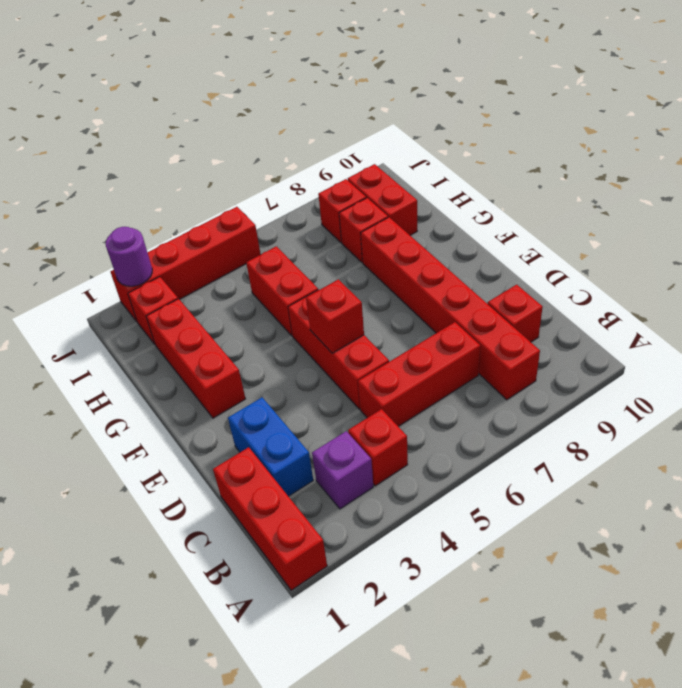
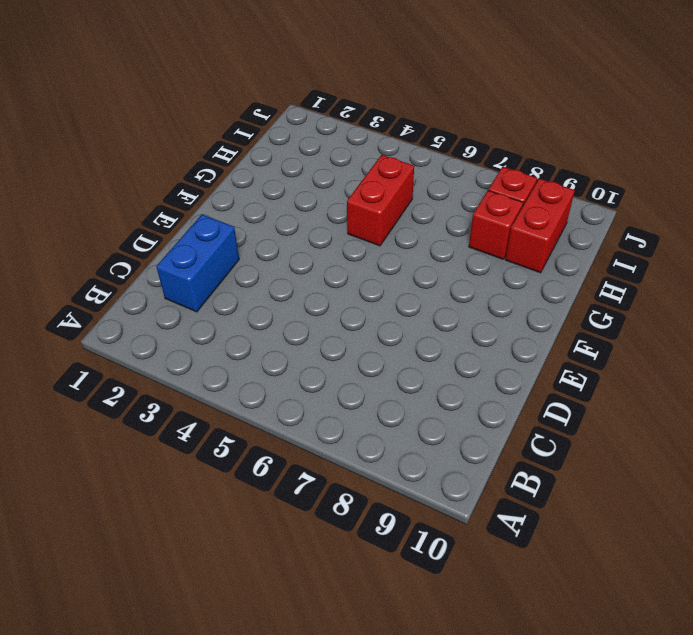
none -> red 1x3 brick [213,447,327,590]
none -> purple 1x1 brick [312,431,373,509]
none -> red 1x1 brick [348,409,408,486]

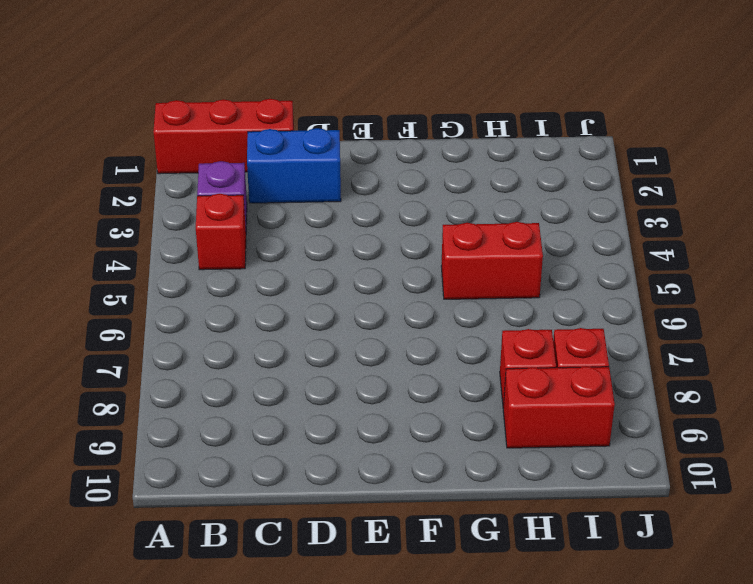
none -> red 1x6 brick [361,217,540,400]
none -> red 1x3 brick [358,322,480,426]
none -> red 1x1 brick [488,285,543,342]

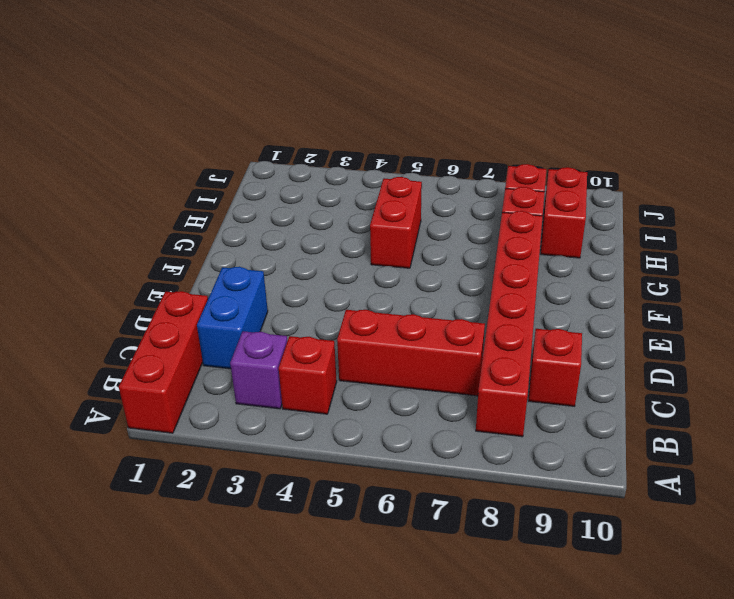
none -> red 1x3 brick [288,290,389,409]
none -> red 1x3 brick [146,299,245,418]
none -> red 1x1 brick [128,277,178,344]

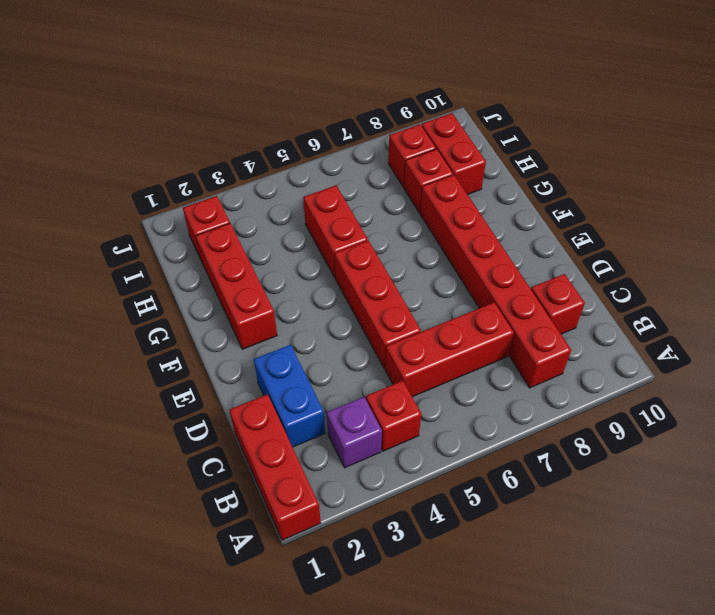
none -> red 1x4 brick [111,207,261,322]
none -> red 1x1 brick [306,279,364,353]
none -> purple 1x1 round brick [106,227,152,286]

